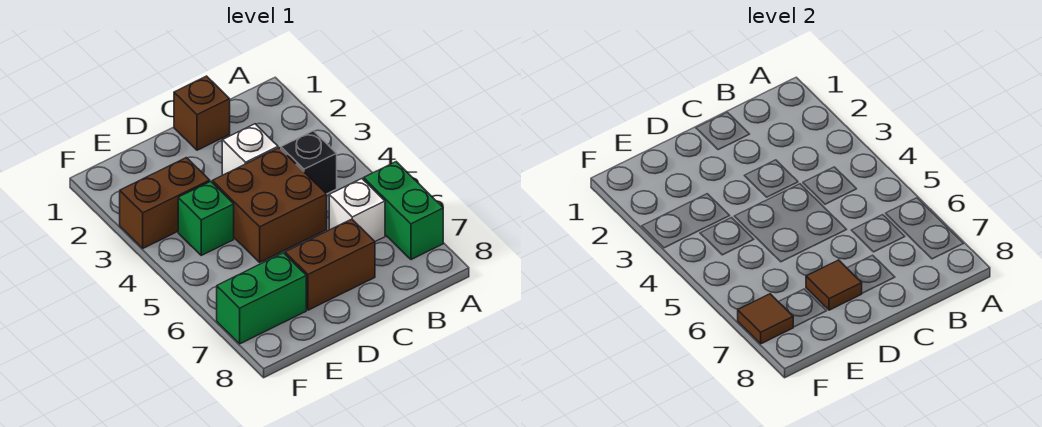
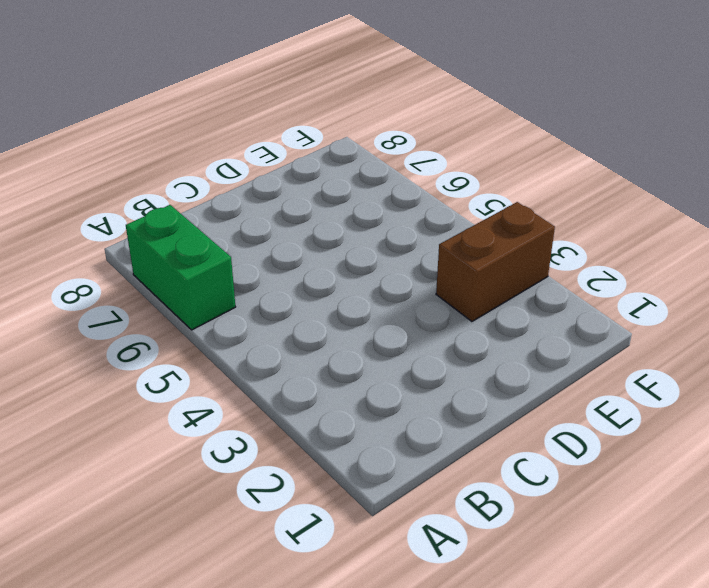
none -> black 1x1 brick [281,131,337,194]
none -> white 1x1 brick [329,179,385,241]
none -> brown 1x1 brick [174,76,230,150]

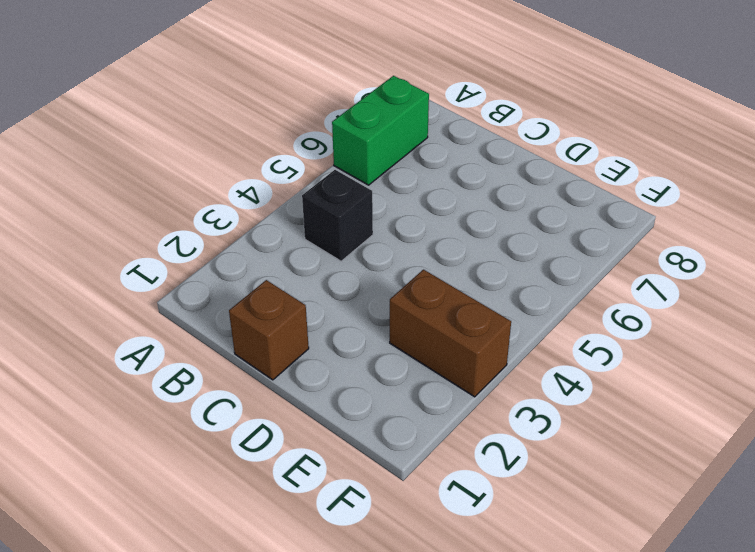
none -> white 1x1 brick [329,179,385,241]
none -> white 1x1 brick [222,124,278,175]
none -> brown 2x2 brick [212,148,327,262]

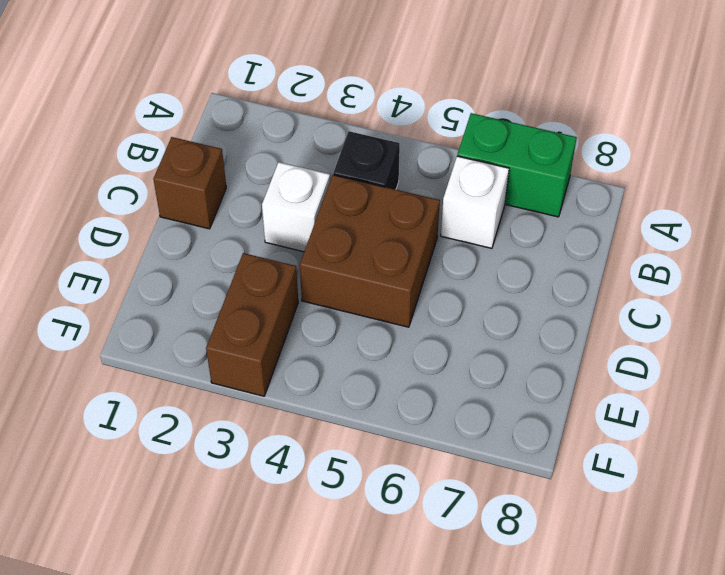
none -> brown 1x2 brick [285,219,375,310]
none -> green 1x1 brick [178,181,234,255]
none -> green 1x2 brick [217,253,306,344]

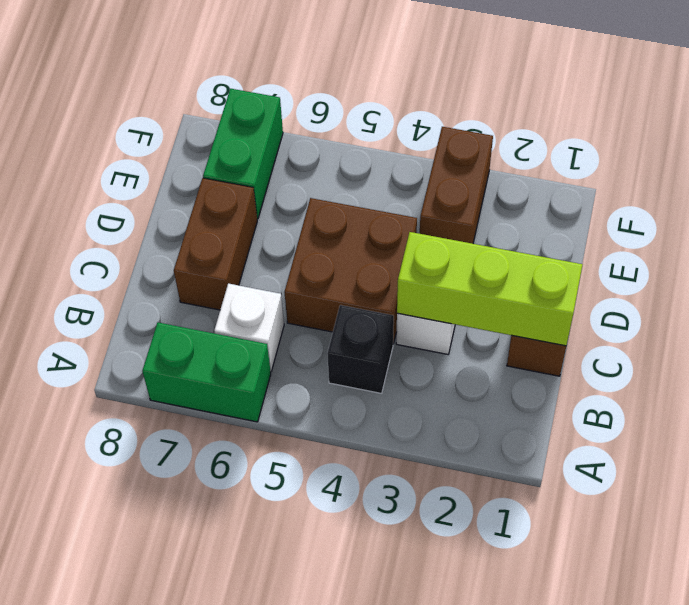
lime 1x3 brick [397,232,583,346] -> none
none -> green 1x1 brick [178,181,234,255]
none -> brown 1x1 tile [806,260,862,310]
none -> brown 1x1 tile [738,294,793,344]

